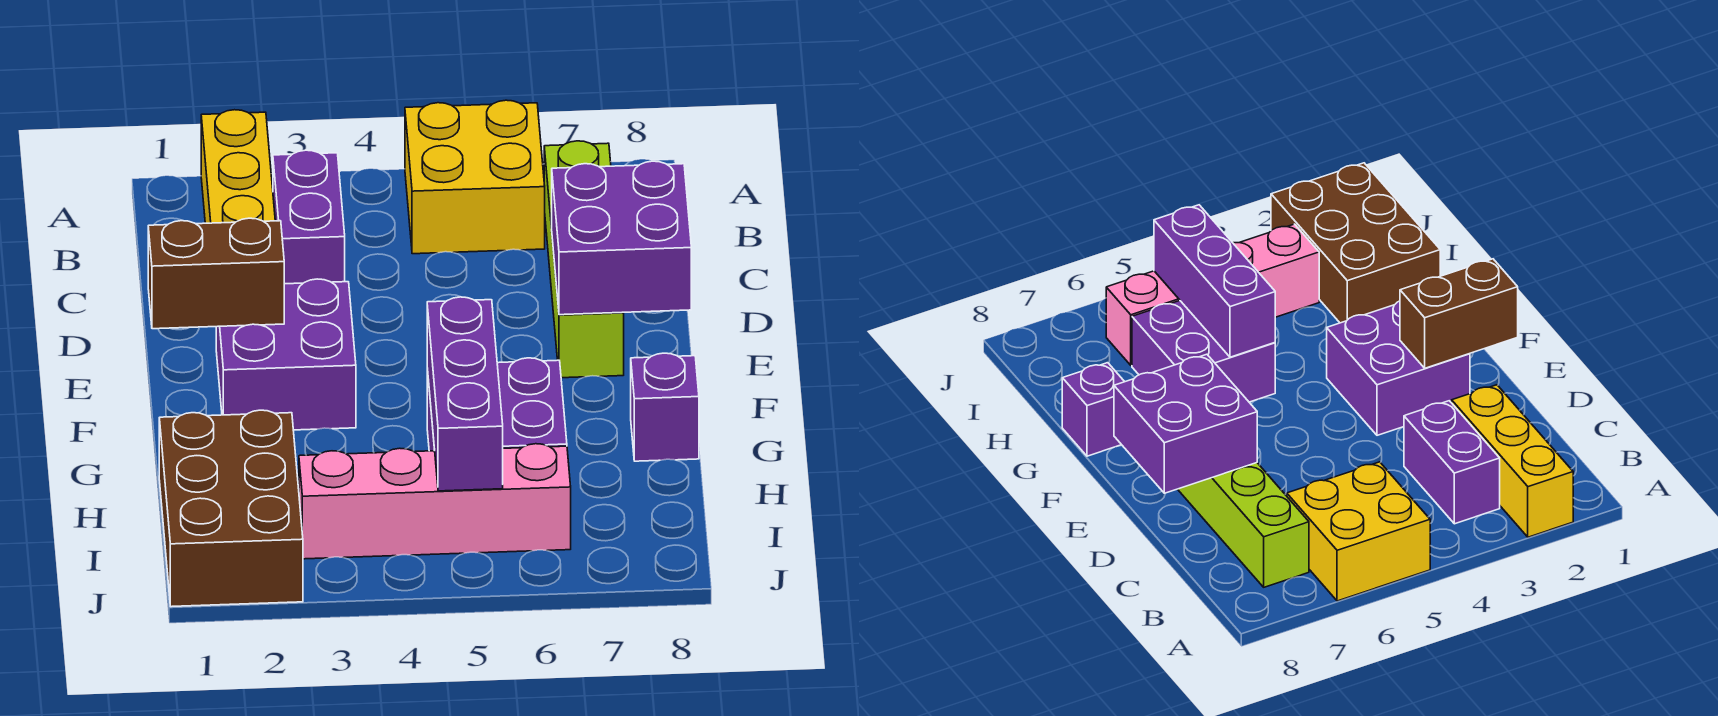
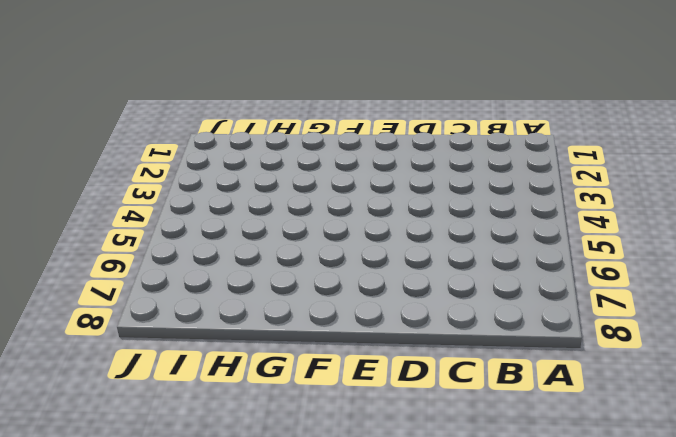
none -> yellow 1x3 brick [201,110,275,223]
none -> yellow 2x2 brick [405,100,545,254]
none -> purple 1x2 brick [273,150,345,284]

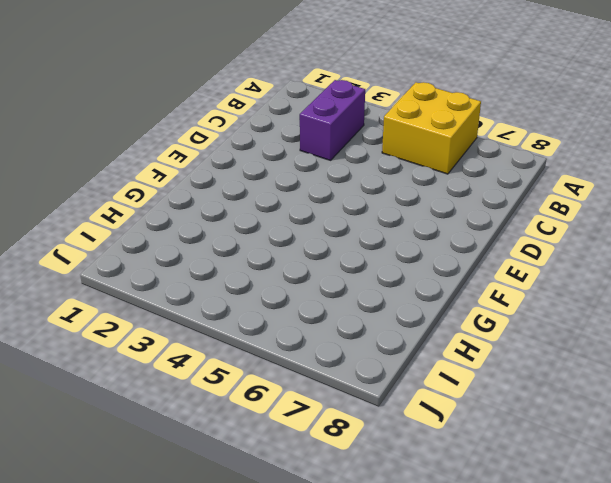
none -> yellow 1x3 brick [201,110,275,223]
none -> lime 1x4 brick [544,141,624,378]
none -> purple 2x2 brick [216,279,356,430]

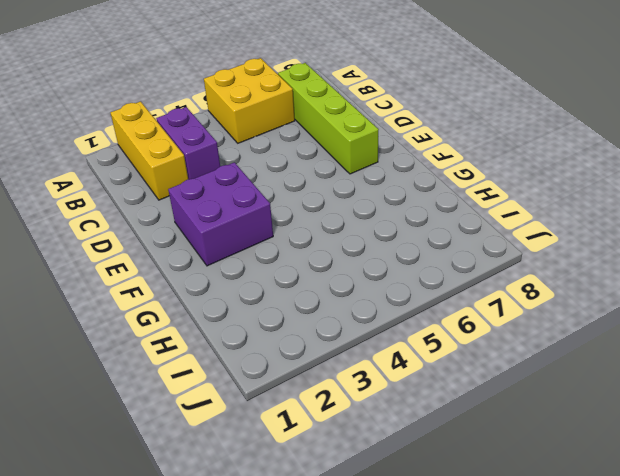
none -> purple 2x2 brick [427,358,567,451]
none -> purple 1x1 brick [631,353,699,461]
none -> brown 2x3 brick [159,410,303,607]

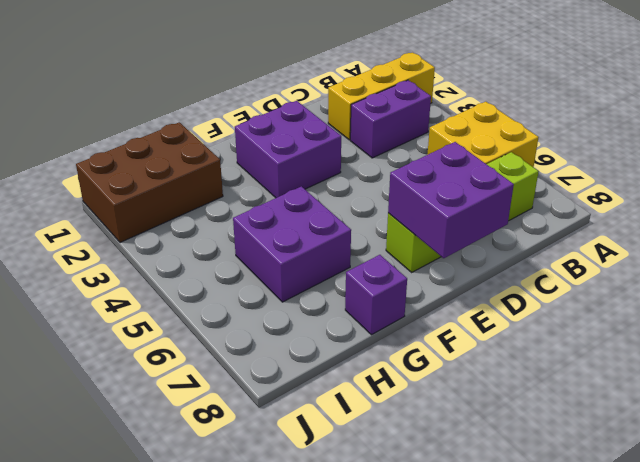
none -> pink 1x4 brick [299,444,571,559]
none -> brown 1x2 brick [148,218,284,329]
none -> purple 1x3 brick [427,297,503,491]

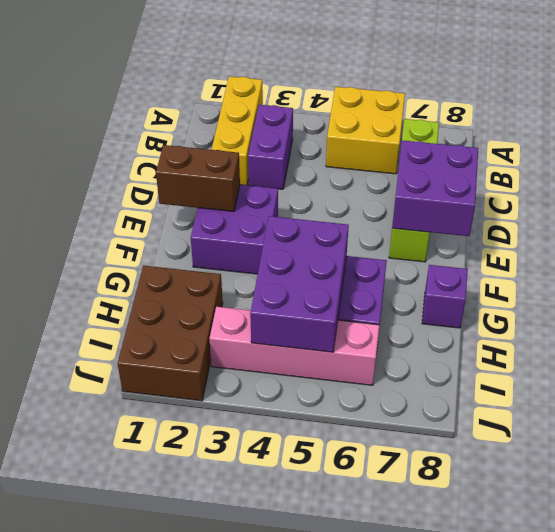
purple 2x3 brick [250,216,349,352] -> purple 1x3 brick [427,297,503,491]

